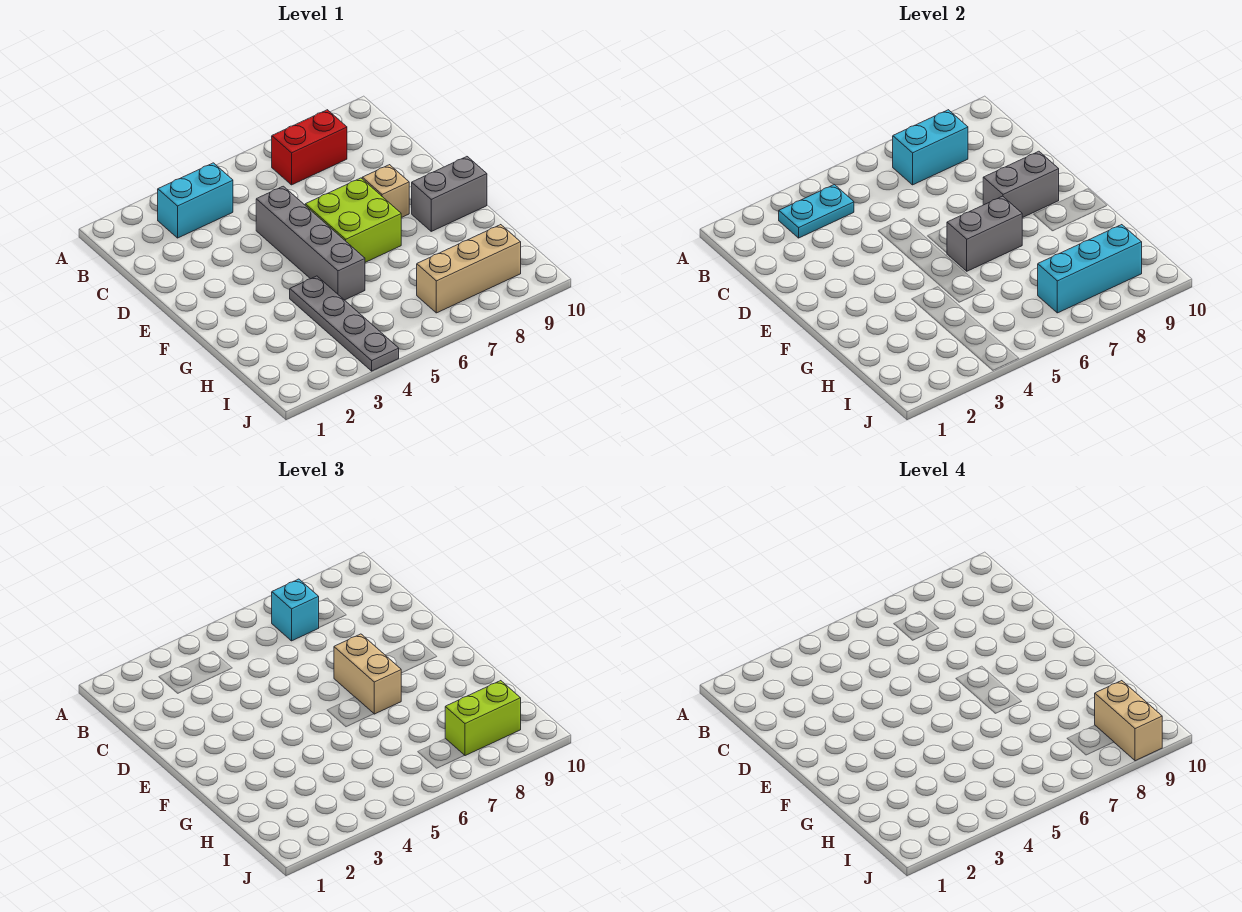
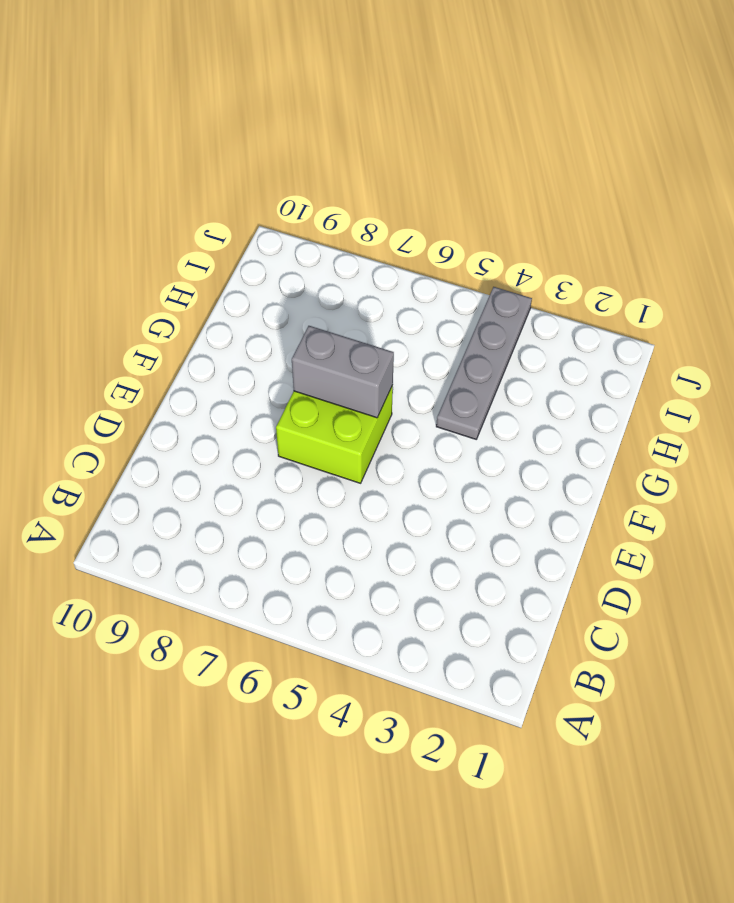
none -> cyan 1x2 brick [158,163,233,238]
none -> red 1x2 brick [272,110,347,185]
none -> grey 1x4 brick [256,186,365,300]

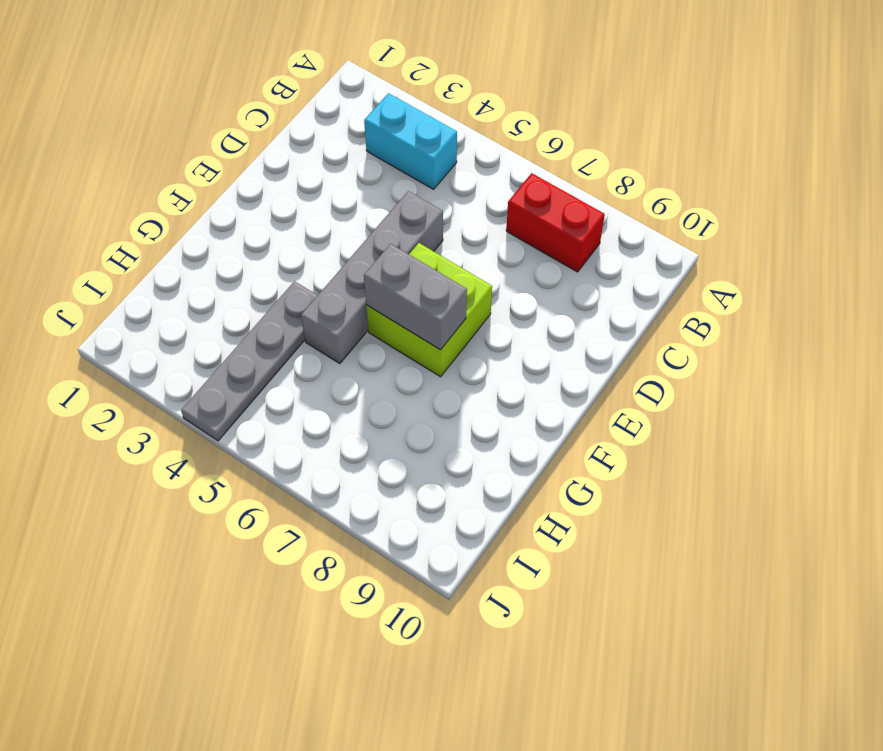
none -> tan 1x1 brick [362,165,409,218]
none -> grey 1x2 brick [412,157,487,231]
none -> tan 1x3 brick [417,225,521,313]

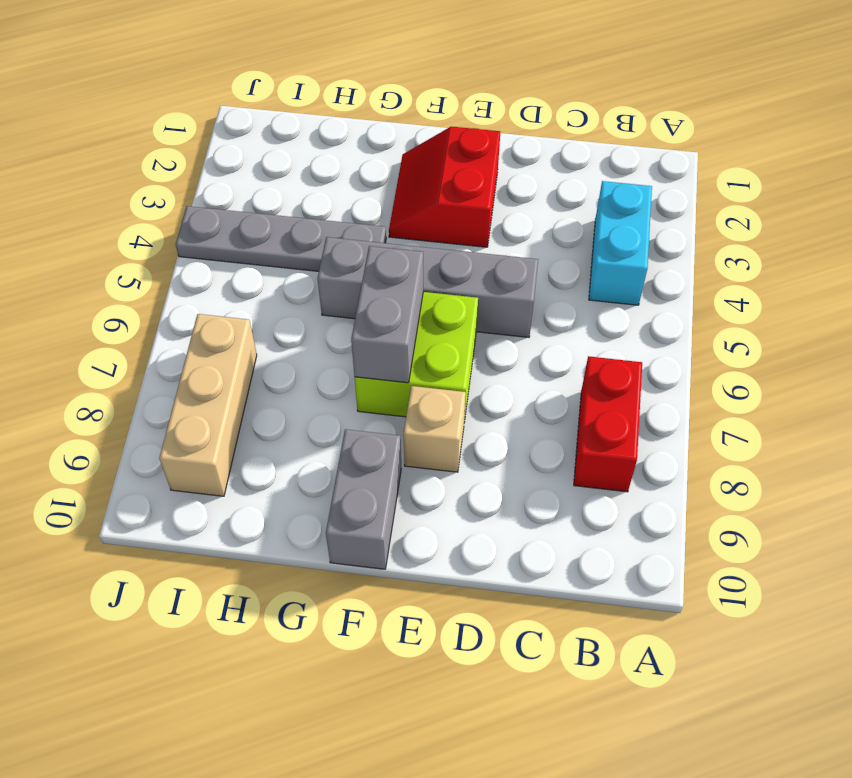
red 2x2 slope [389,127,500,247] -> none
none -> cyan 1x2 plate [779,185,854,238]
none -> cyan 1x2 brick [893,110,968,185]
none -> grey 1x2 brick [983,151,1059,218]

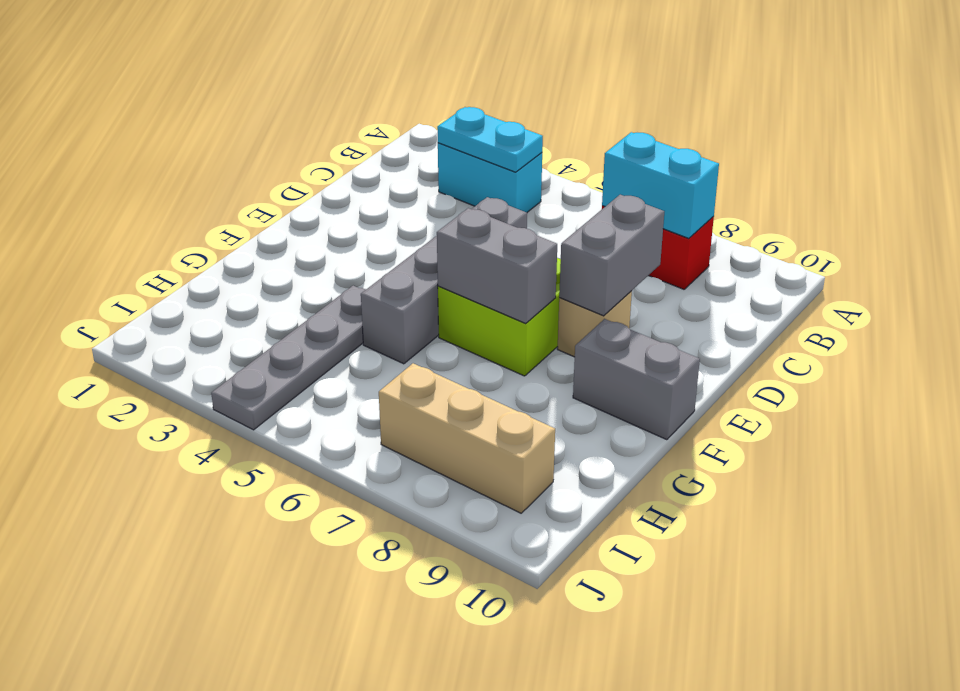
grey 1x2 brick [559,195,664,316] -> grey 1x2 brick turned to [983,151,1059,218]
none -> cyan 1x3 brick [1038,225,1142,313]
none -> cyan 1x1 brick [272,579,319,641]
none -> tan 1x2 brick [334,634,401,714]

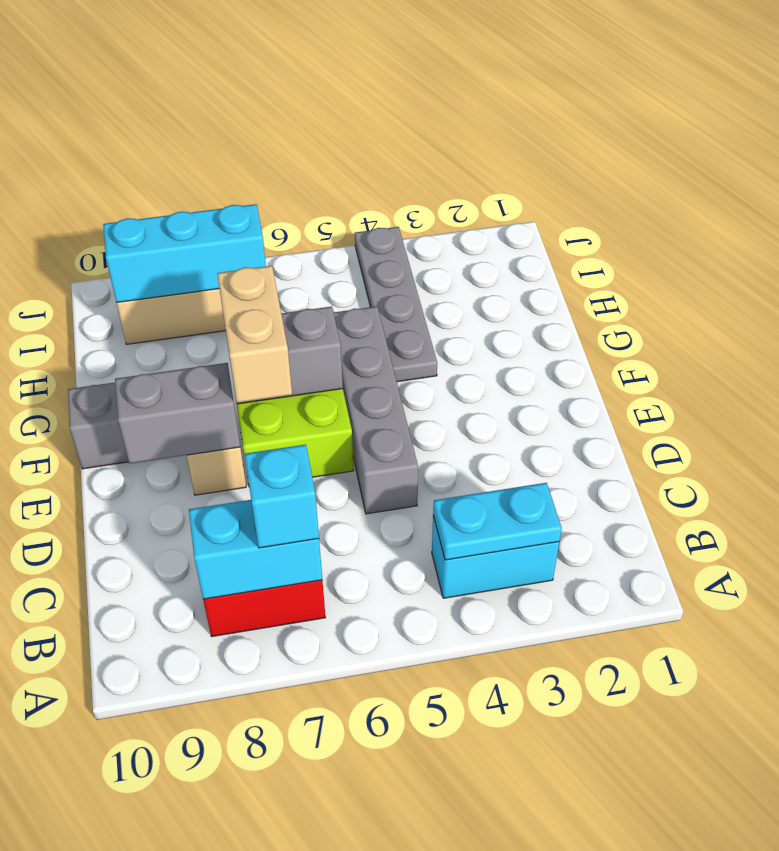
none -> lime 1x2 brick [445,681,521,756]
none -> tan 1x2 brick [1095,681,1162,761]

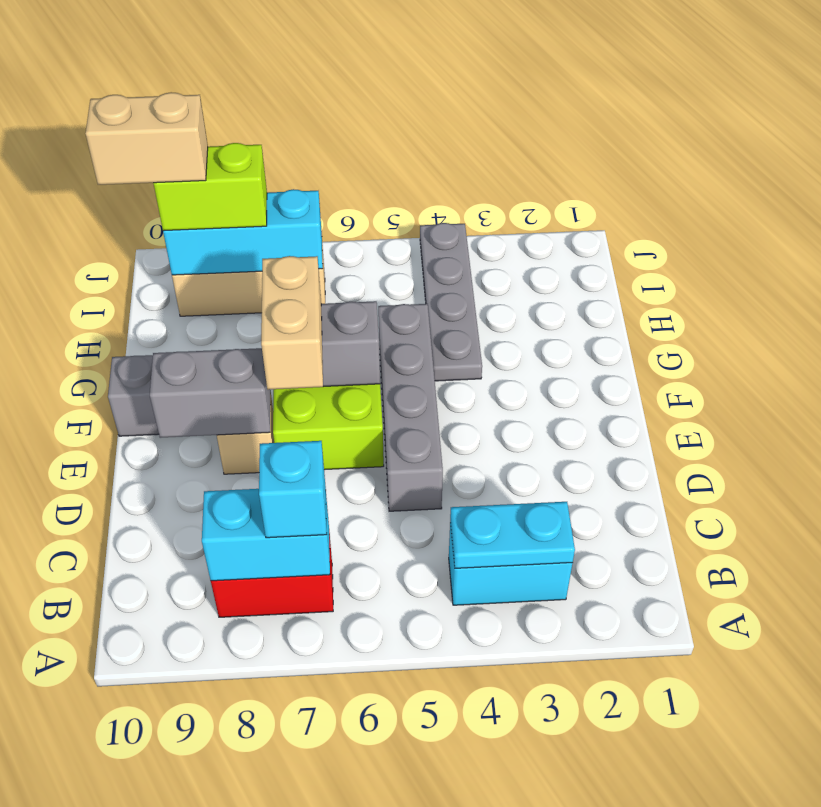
tan 1x2 brick [85,92,208,185] -> tan 1x2 brick turned to [1095,681,1162,761]

